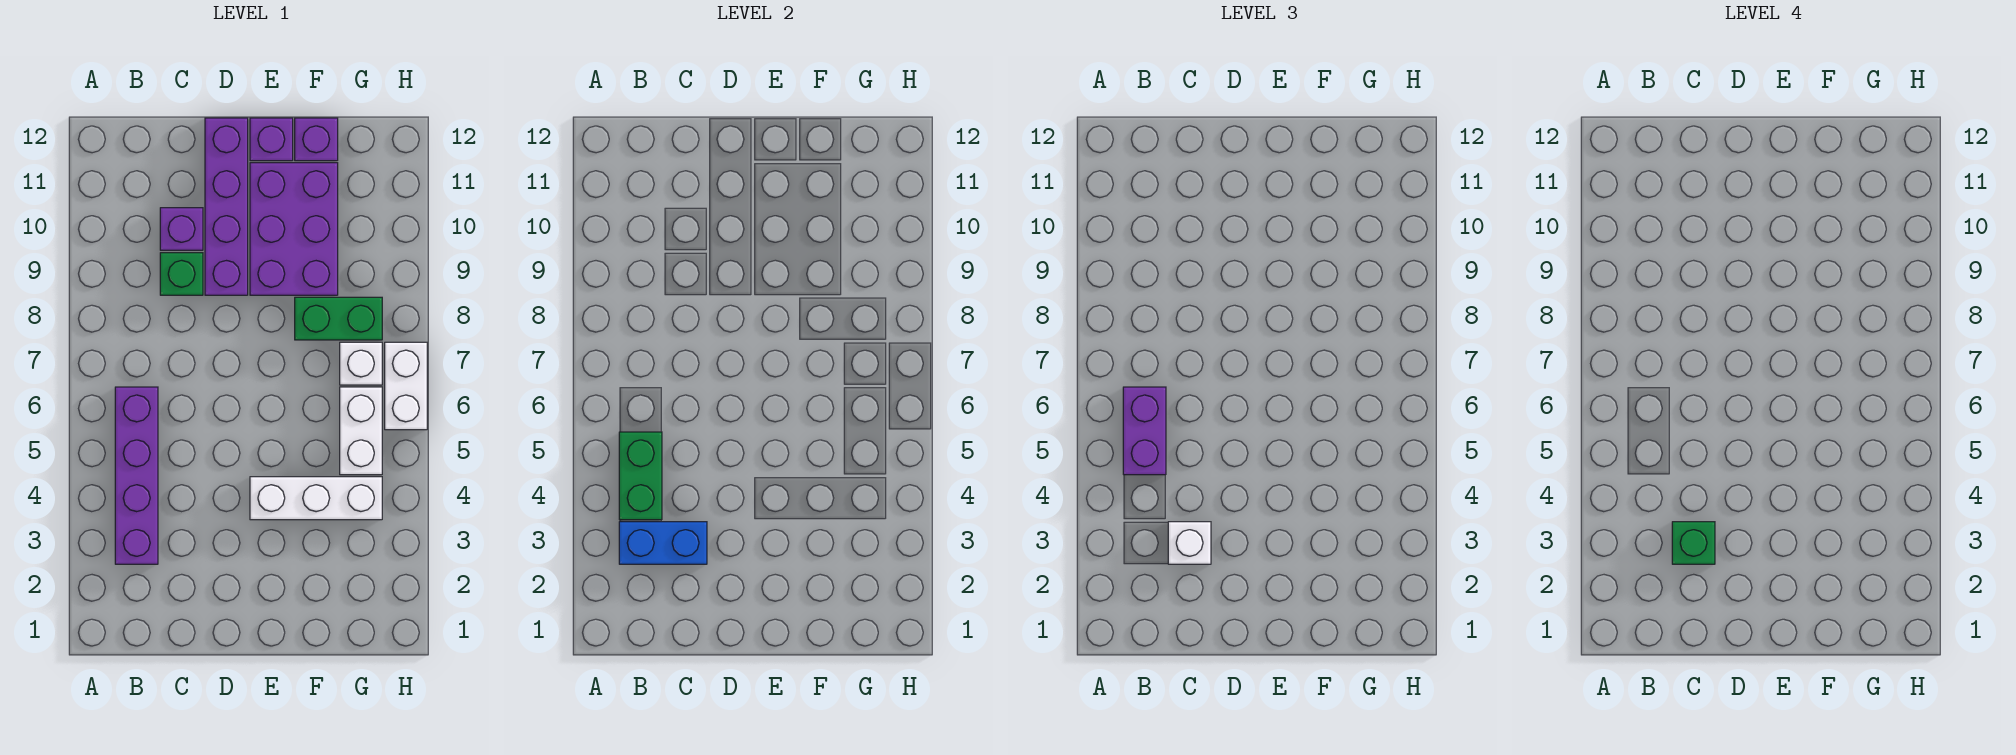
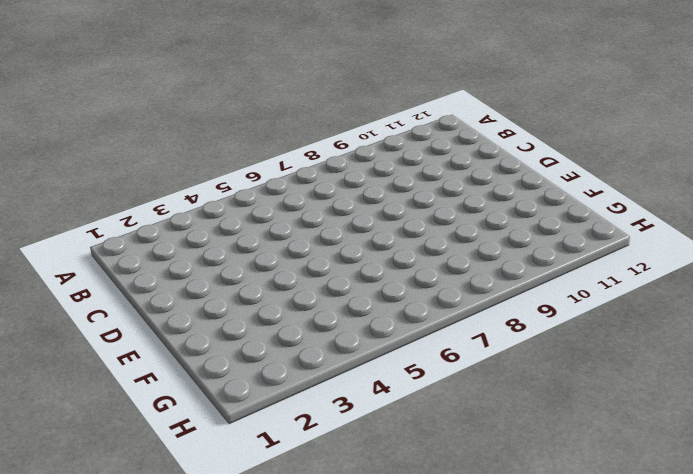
none -> purple 1x4 brick [115,387,158,564]
none -> green 1x1 brick [160,253,203,295]
none -> purple 1x1 brick [160,208,203,250]

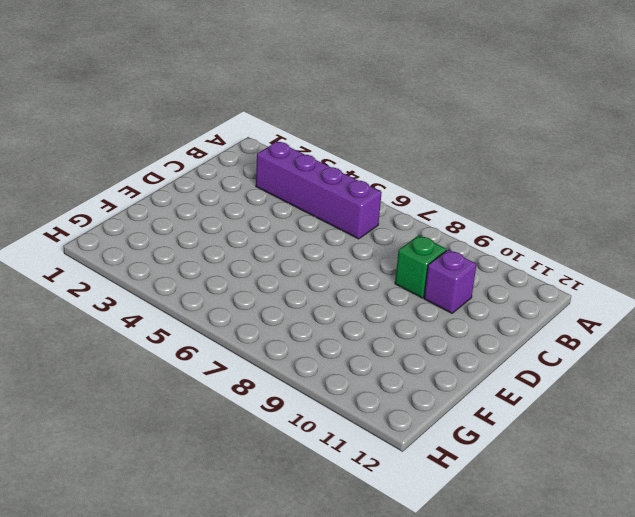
none -> purple 1x4 brick [205,118,248,295]
none -> white 1x3 brick [250,477,382,520]
none -> purple 2x3 brick [250,163,338,295]

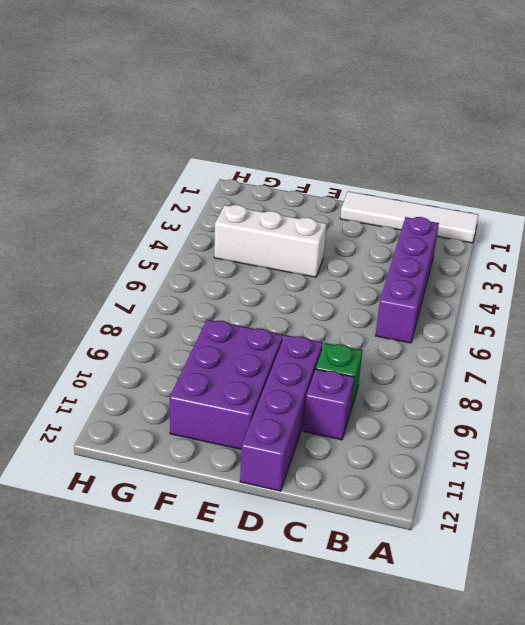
white 1x4 tile [340,191,479,243] -> none
none -> purple 1x1 brick [250,118,293,161]
none -> green 1x2 brick [295,297,382,340]
none -> purple 1x1 brick [295,118,338,161]

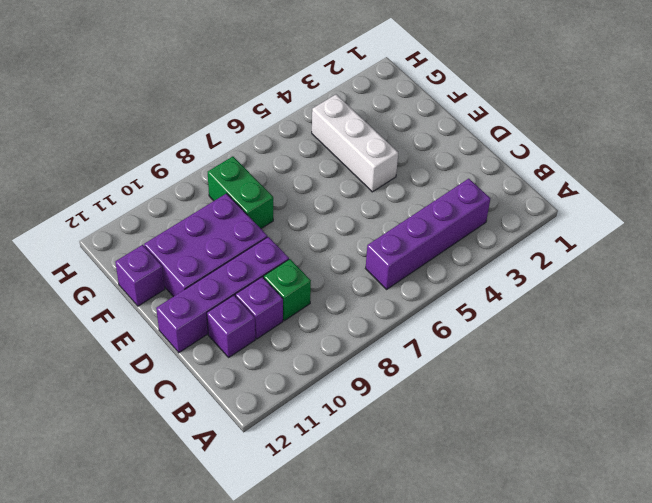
purple 1x1 brick [207,295,255,357] -> purple 1x1 brick moved to [250,118,293,161]
none -> white 1x2 brick [340,387,382,475]
none -> white 1x1 brick [340,342,382,385]
none -> white 1x2 brick [385,342,427,430]

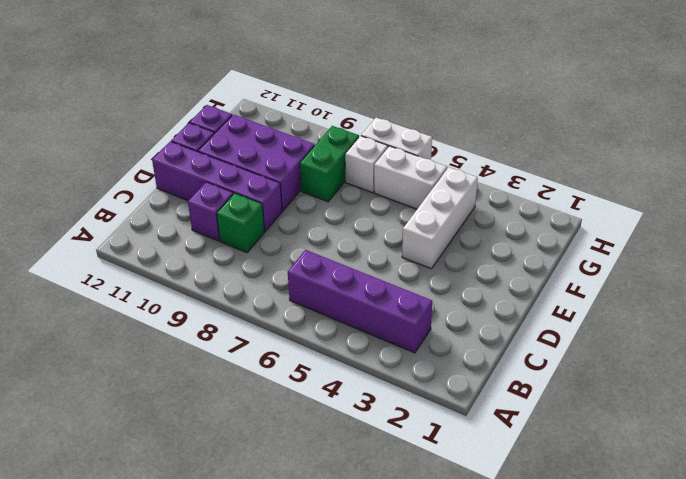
none -> blue 1x2 brick [619,522,707,564]
none -> green 1x2 brick [619,432,662,520]
none -> purple 1x2 brick [1123,387,1166,475]

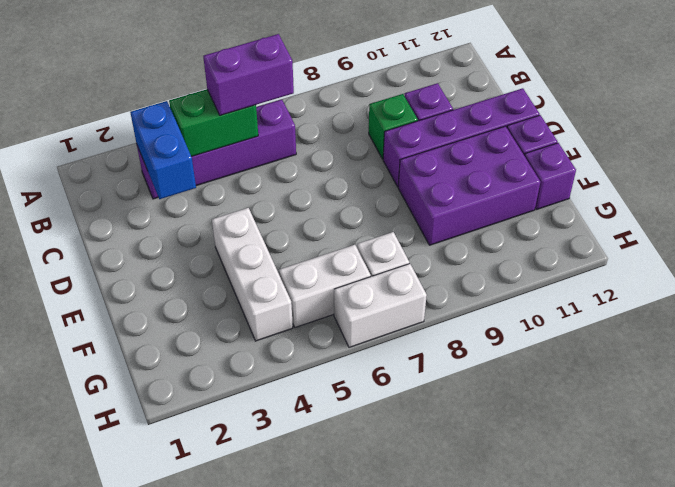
none -> green 1x2 brick [295,297,382,340]
none -> white 1x1 brick [1168,522,1211,564]
none -> green 1x1 brick [1672,522,1715,564]

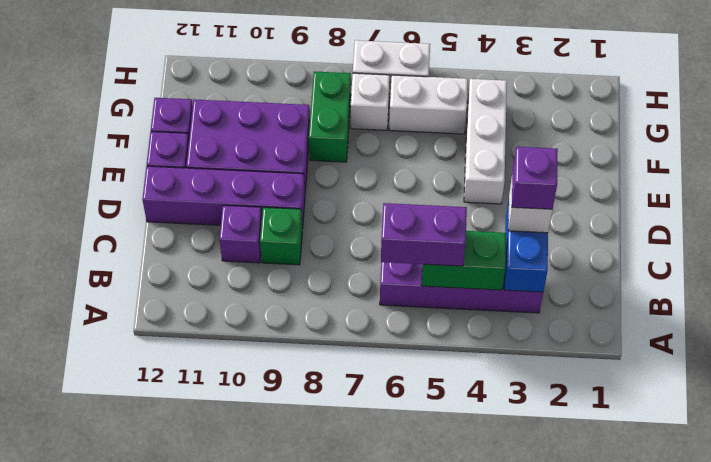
purple 1x1 brick [512,147,558,209] -> green 1x1 brick [1672,522,1715,564]

